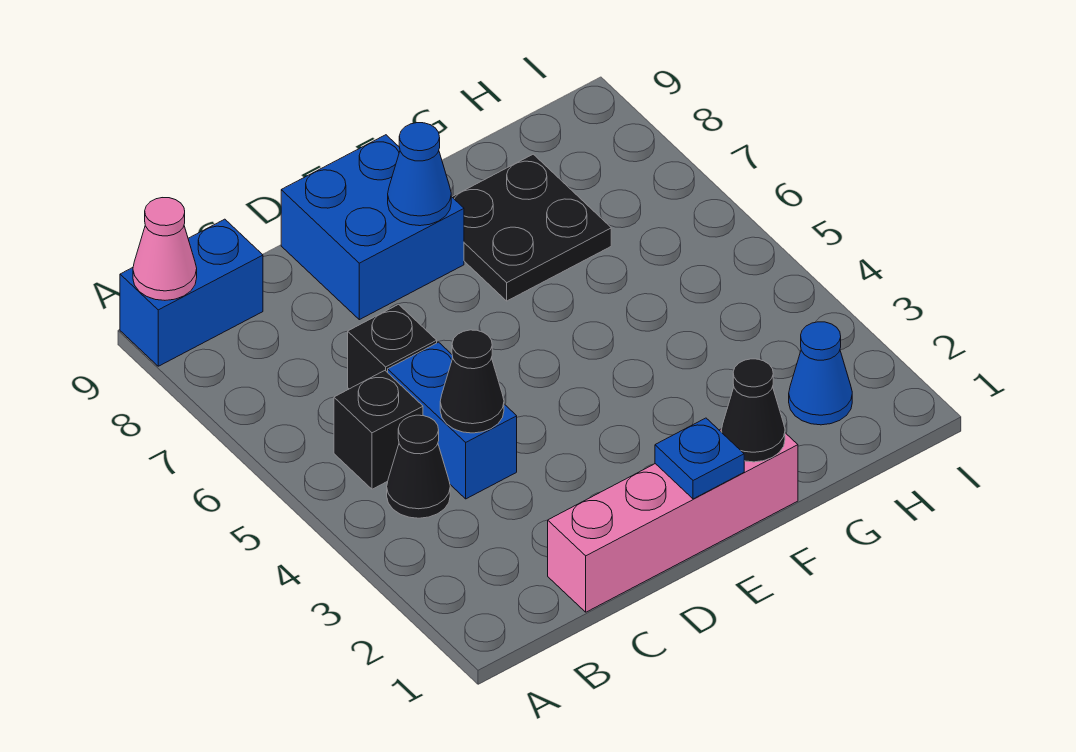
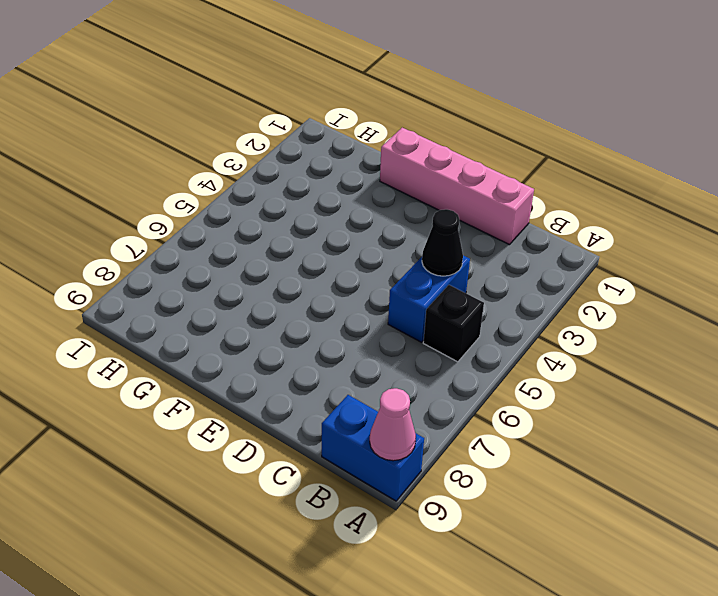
none -> black 1x1 cone [387,415,450,518]
none -> black 1x1 brick [348,304,437,389]
none -> blue 2x2 brick [281,135,464,320]

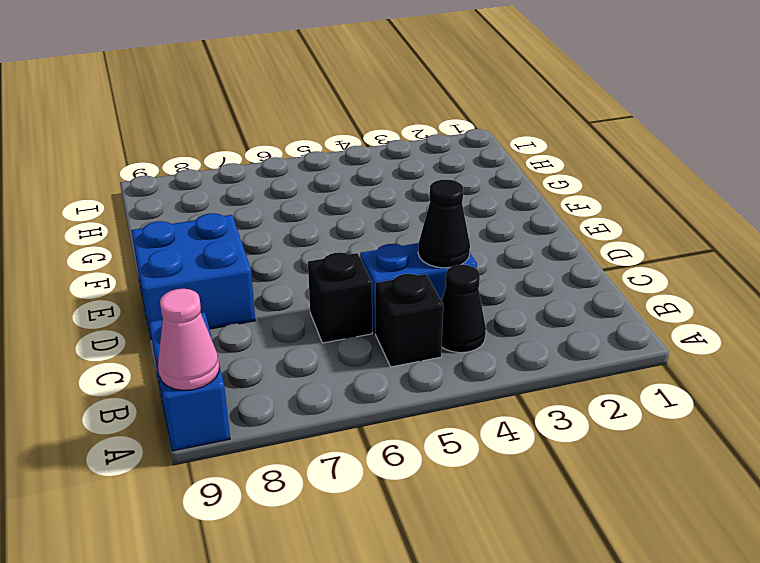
none -> pink 1x4 brick [548,429,798,612]
none -> black 2x2 plate [453,154,611,301]
none -> blue 1x1 cone [789,322,852,425]

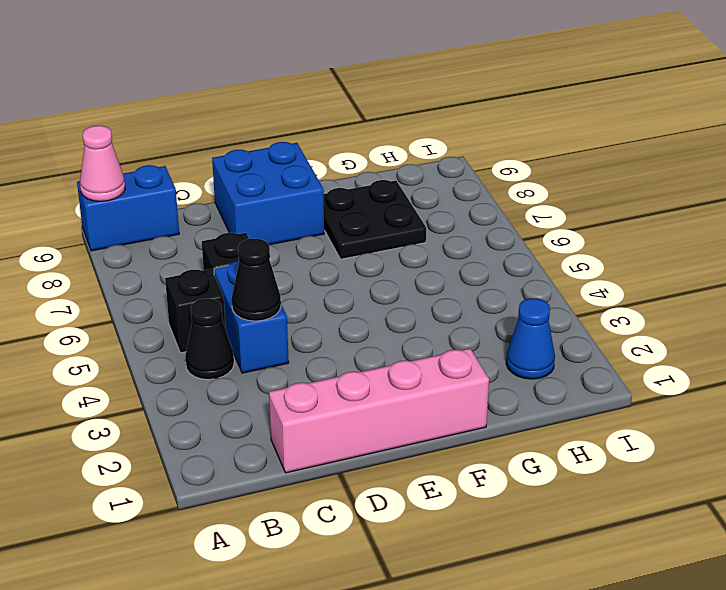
none -> blue 1x1 plate [655,418,744,499]
none -> blue 1x1 cone [388,123,451,226]
none -> black 1x1 cone [721,359,785,462]

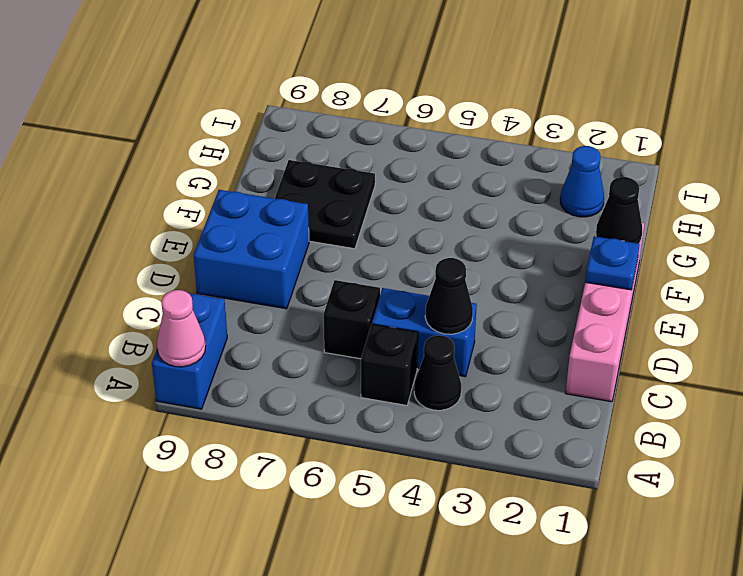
none -> blue 1x1 cone [388,123,451,226]

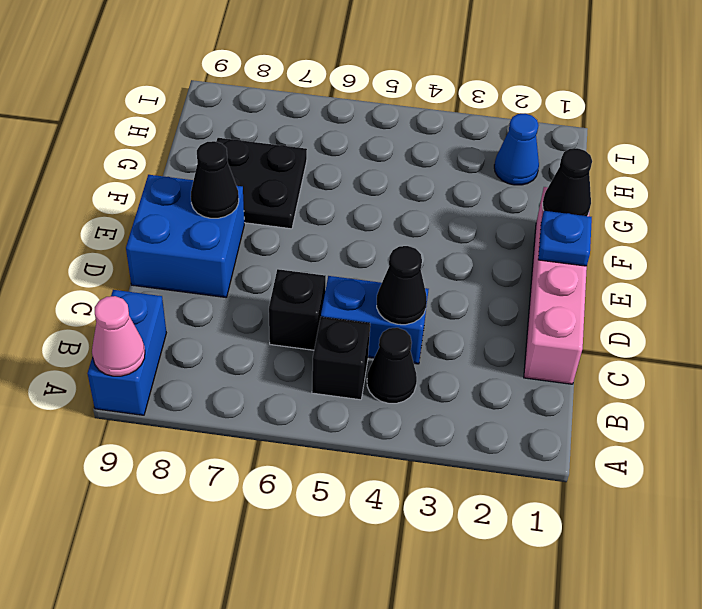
black 1x1 cone [191,141,239,218] -> blue 1x1 cone [388,123,451,226]

